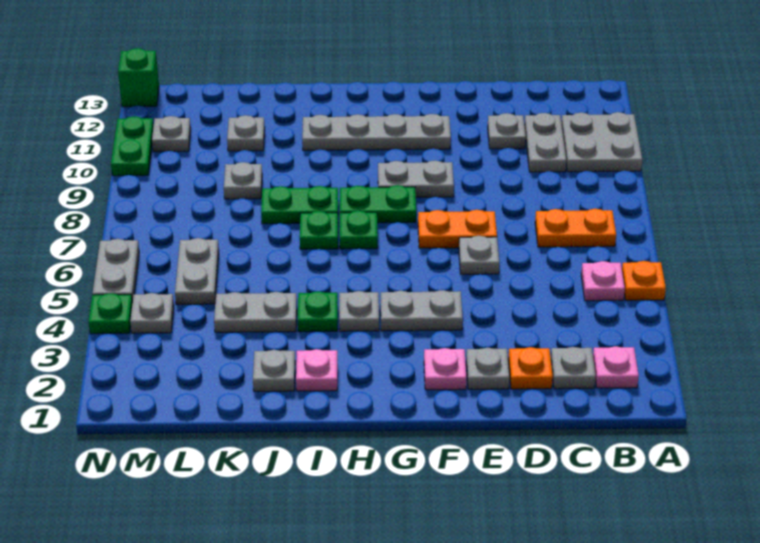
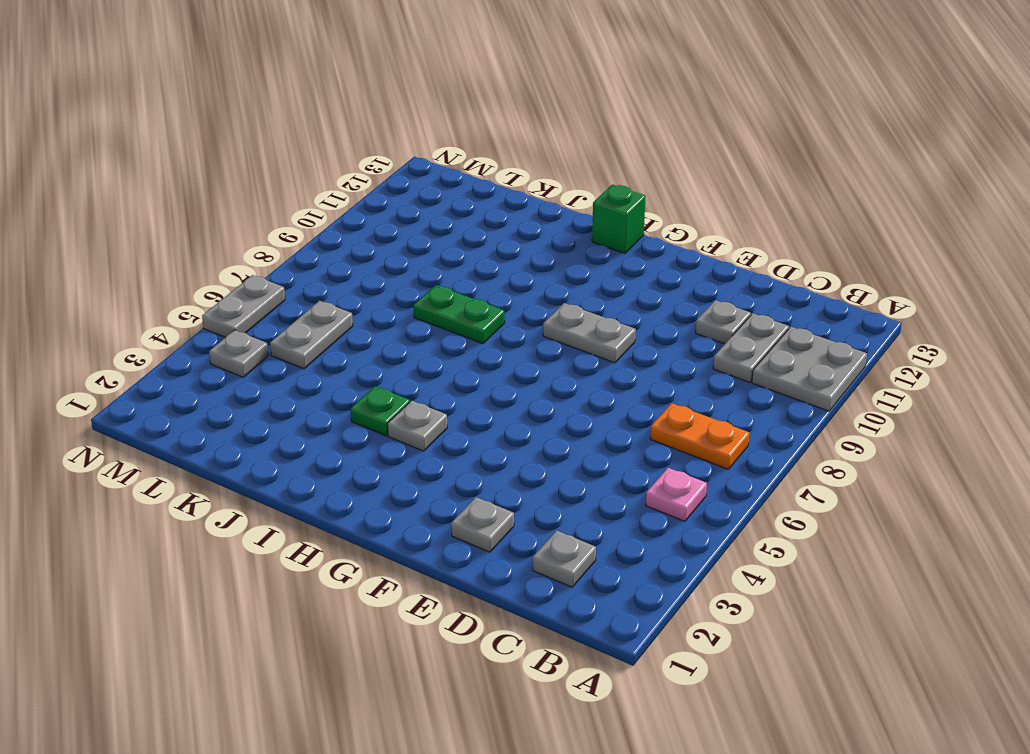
green 1x1 brick [592,185,646,253] -> green 1x1 brick moved to [118,48,159,107]
none -> orange 1x1 plate [622,261,666,300]
none -> pink 1x1 plate [593,346,639,388]
none -> orange 1x1 plate [508,347,553,389]
none -> grey 1x1 plate [459,236,499,274]

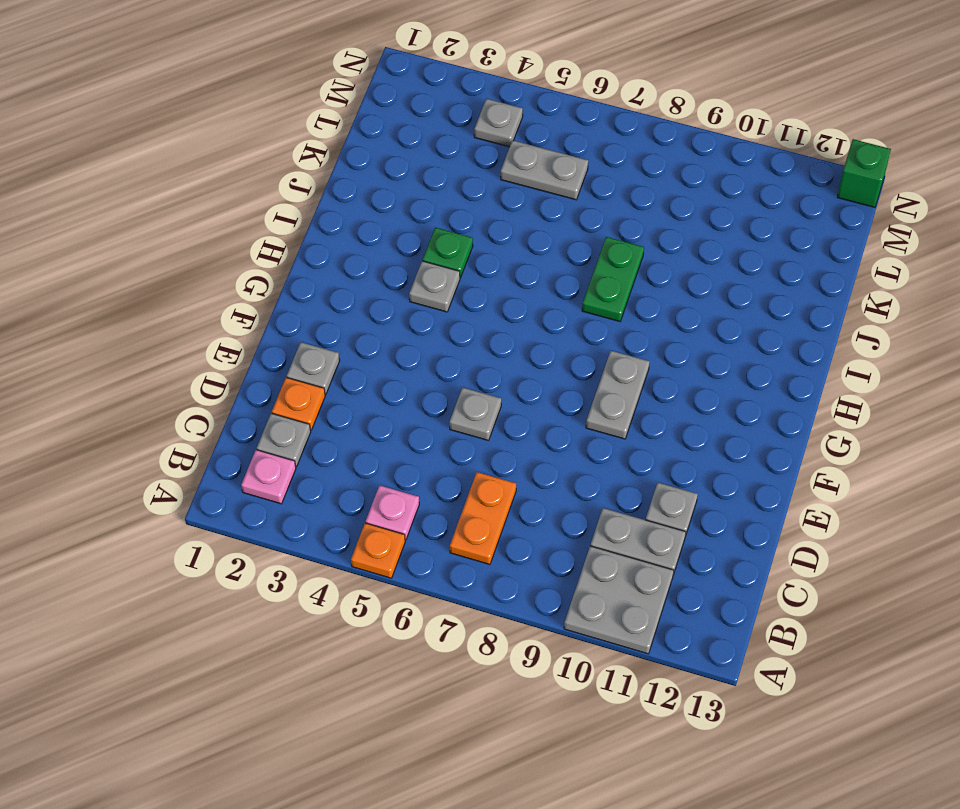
none -> orange 1x2 plate [418,210,497,248]
none -> pink 1x1 plate [424,348,466,390]
none -> grey 1x2 plate [381,290,463,331]
none -> grey 1x4 plate [302,114,451,150]

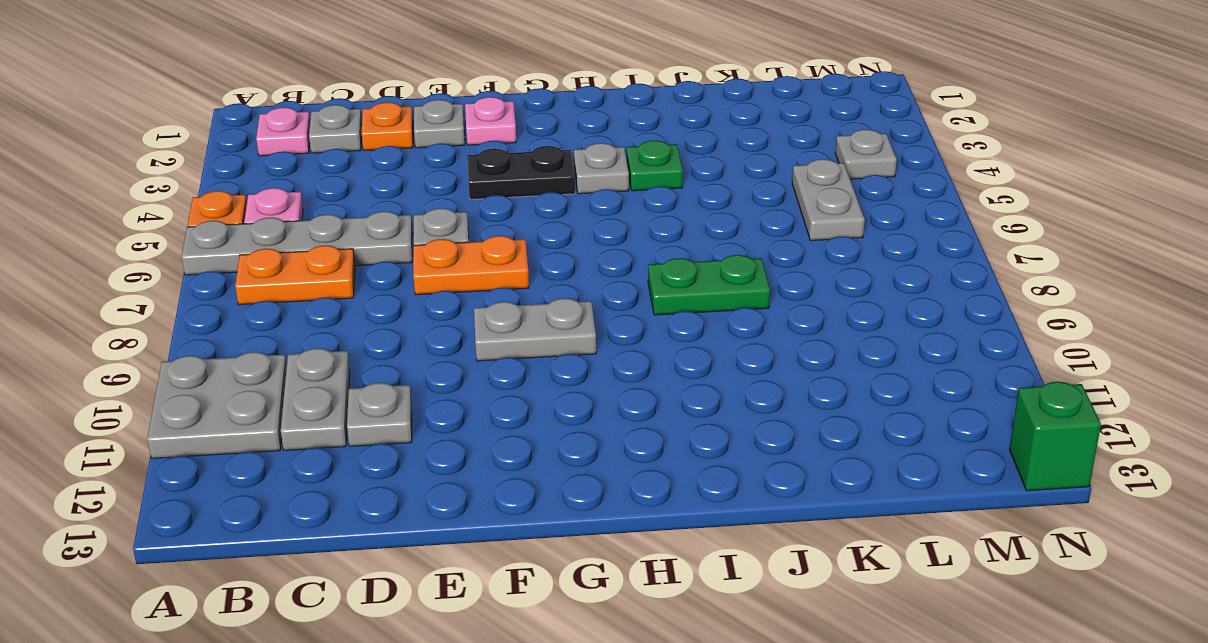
grey 1x4 plate [182,211,413,275] -> grey 1x4 plate moved to [302,114,451,150]
black 1x2 plate [467,146,575,199] -> grey 1x2 plate [381,290,463,331]
none -> green 1x2 plate [340,185,416,223]
none -> green 1x1 plate [340,211,378,249]
none -> pink 1x1 plate [296,349,337,391]
none -> green 1x1 plate [300,211,338,249]

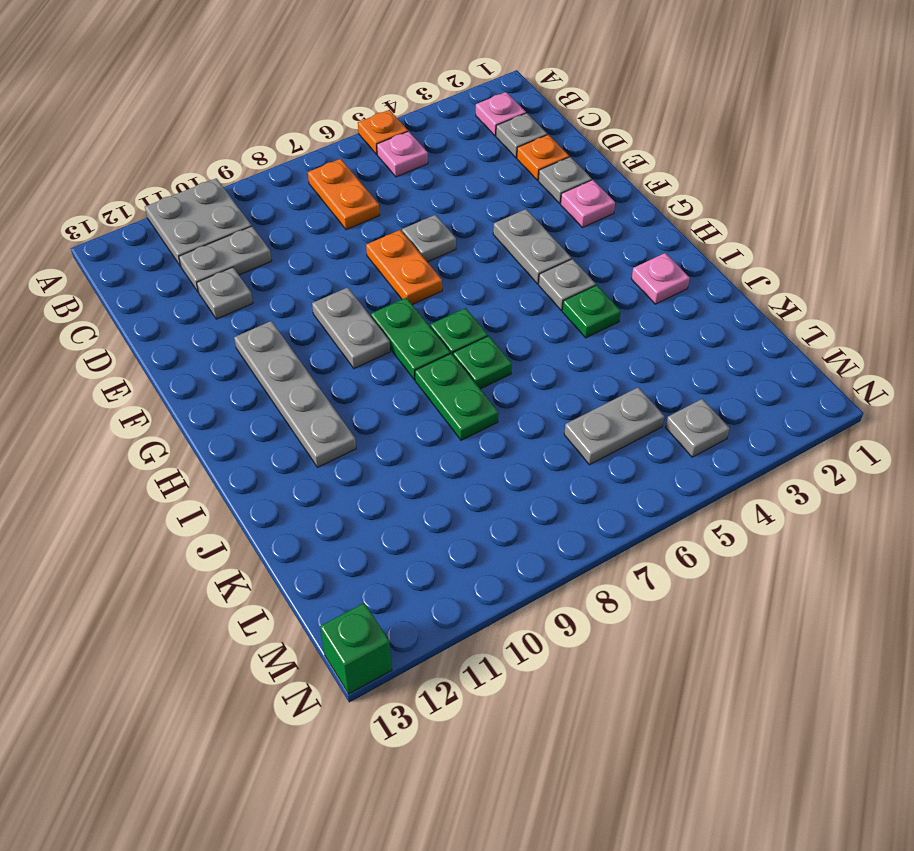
none -> grey 1x1 plate [253,350,295,391]
none -> grey 1x2 plate [214,292,297,332]
none -> grey 1x1 plate [224,162,262,199]
none -> grey 1x1 plate [227,115,265,151]

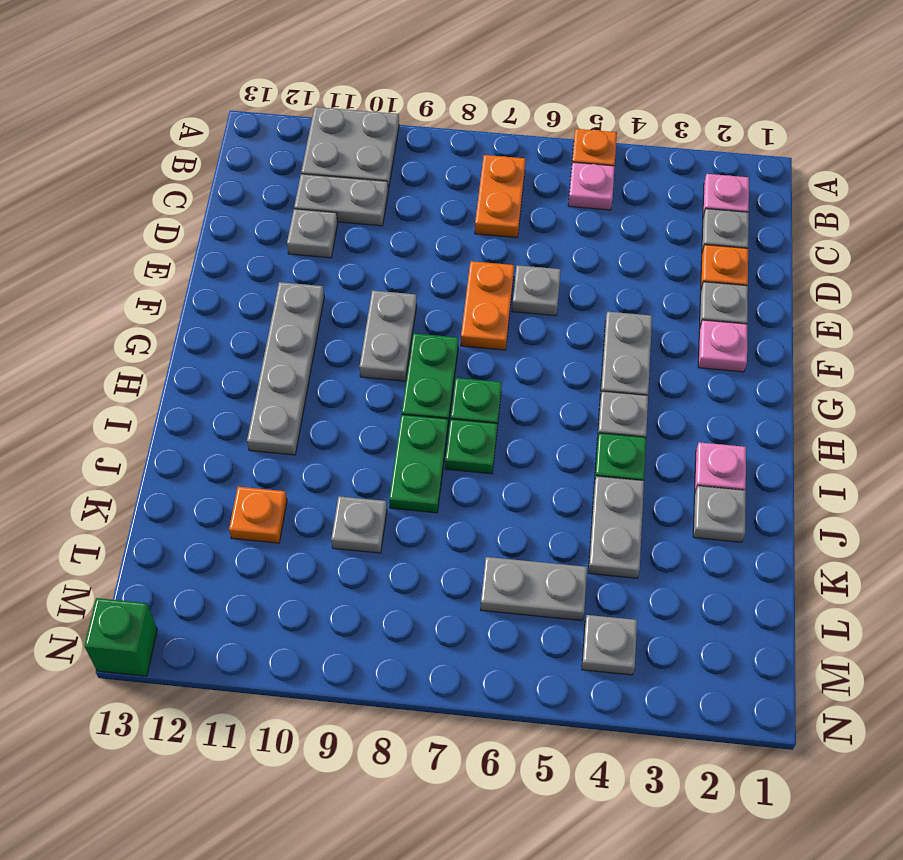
orange 1x1 plate [229,487,287,543] -> grey 1x1 plate [227,115,265,151]
none -> grey 1x1 plate [152,116,191,152]
none -> green 1x1 plate [88,293,132,334]
none -> grey 1x2 plate [93,239,139,303]
none -> green 1x2 plate [111,116,154,176]

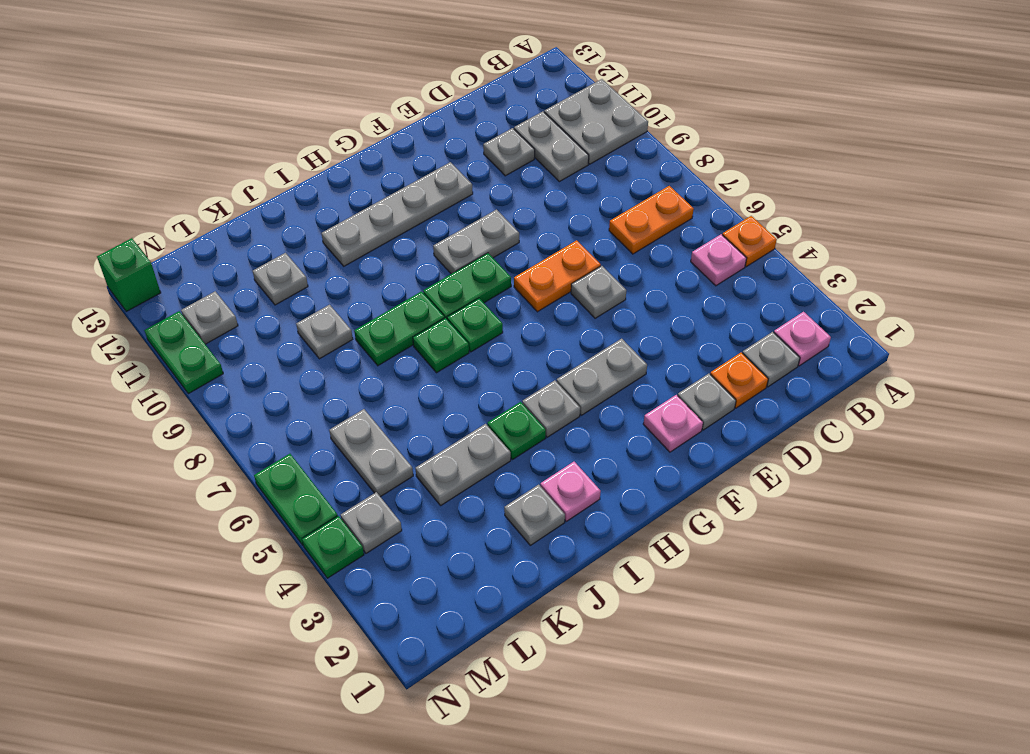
green 1x2 plate [254,454,338,545] -> grey 1x2 plate [93,239,139,303]

